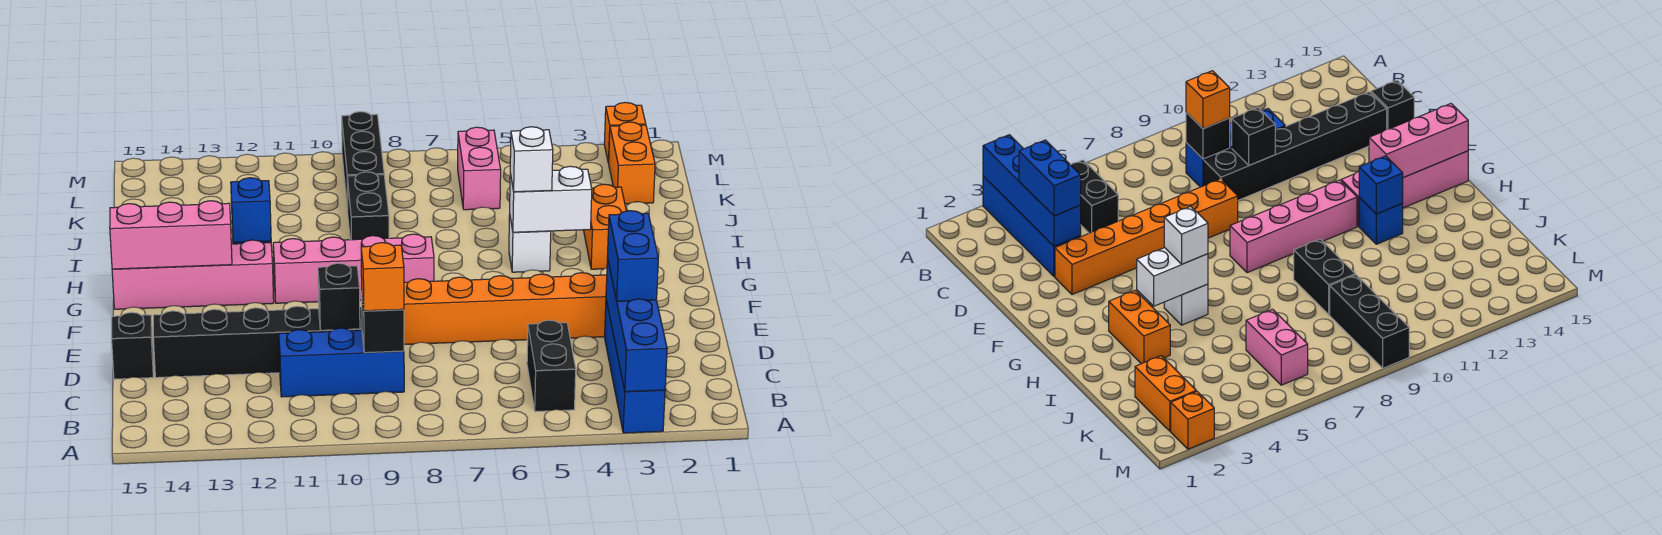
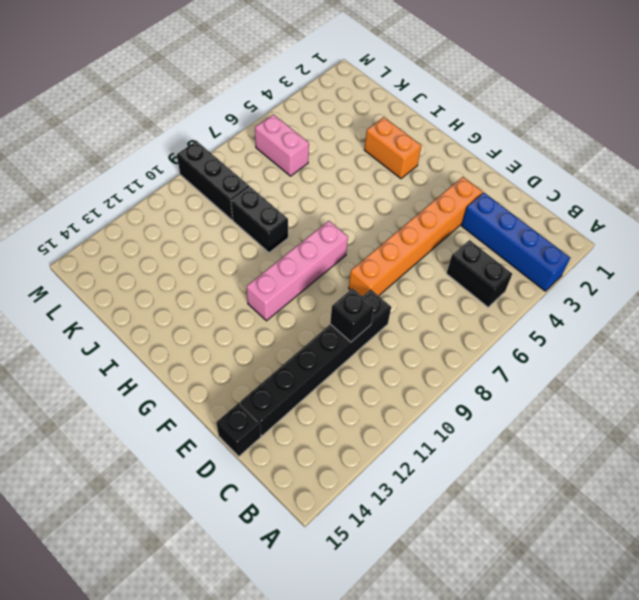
none -> blue 1x3 brick [279,328,404,397]
none -> pink 1x4 brick [112,240,274,309]
none -> white 1x1 brick [509,215,551,272]

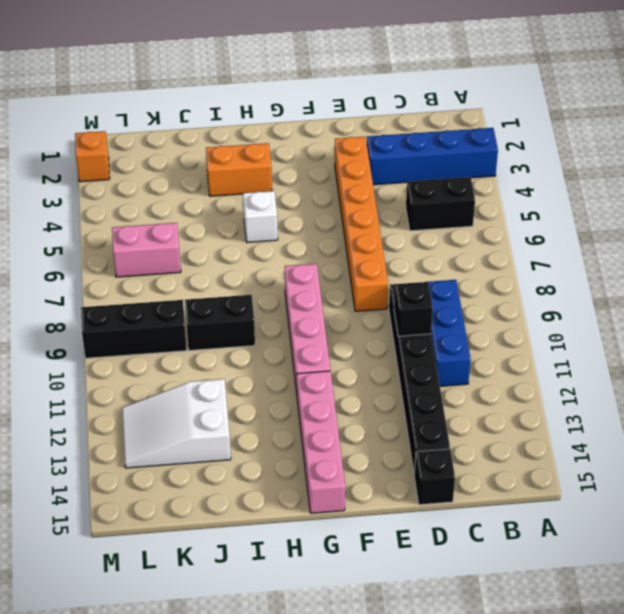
white 2x3 slope [122,379,231,468] -> none
none -> blue 1x1 brick [1359,198,1403,244]
none -> orange 1x2 brick [609,122,655,204]
none -> blue 1x4 brick [606,257,667,392]

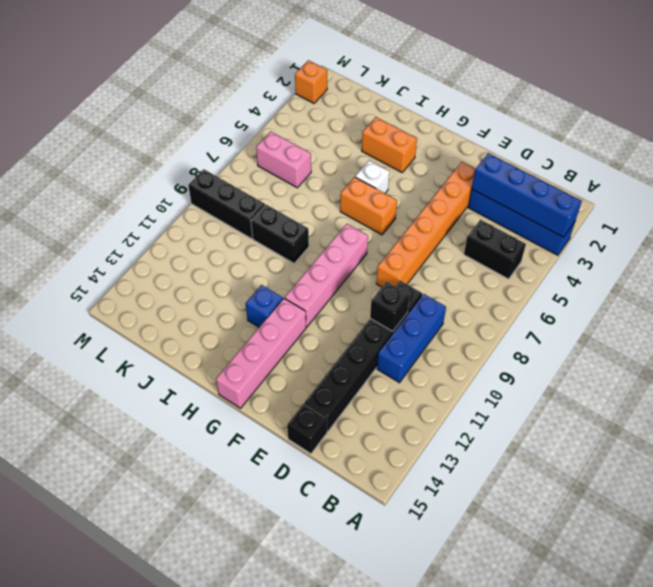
orange 1x2 brick [340,177,397,235] -> orange 1x2 brick moved to [609,122,655,204]
none -> black 1x1 brick [362,298,404,353]
none -> pink 1x3 brick [110,201,232,269]
none -> white 1x2 brick [510,166,592,232]

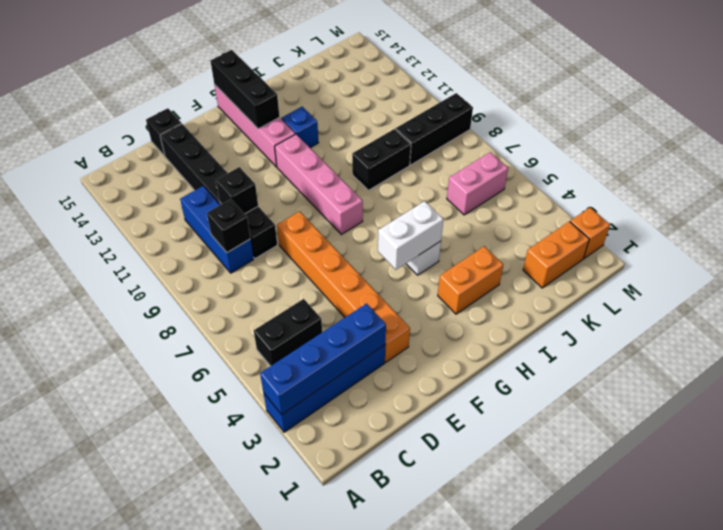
white 1x2 brick [378,201,443,270] -> white 1x2 brick turned to [510,166,592,232]
black 1x3 brick [210,50,279,129] -> pink 1x3 brick [110,201,232,269]
none -> blue 1x1 brick [231,178,271,243]
none -> blue 1x2 brick [607,211,658,301]
none -> orange 1x1 brick [361,243,404,311]

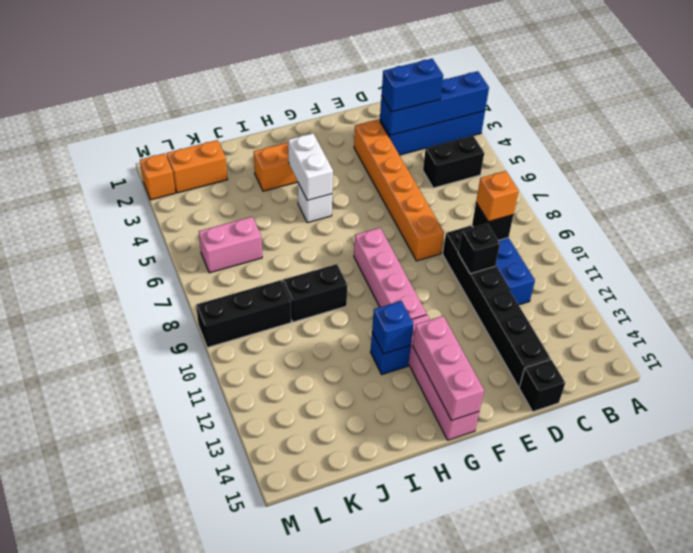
none -> white 1x1 brick [510,127,553,192]

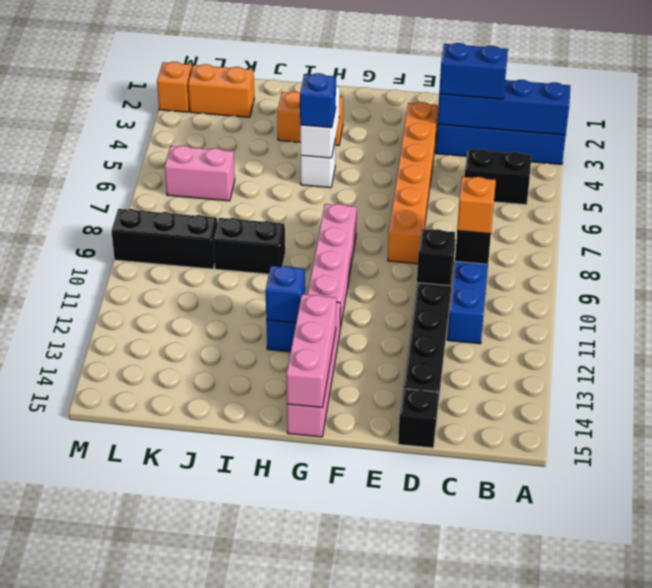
blue 1x1 brick [300,73,336,128] -> white 1x1 brick [510,127,553,192]

